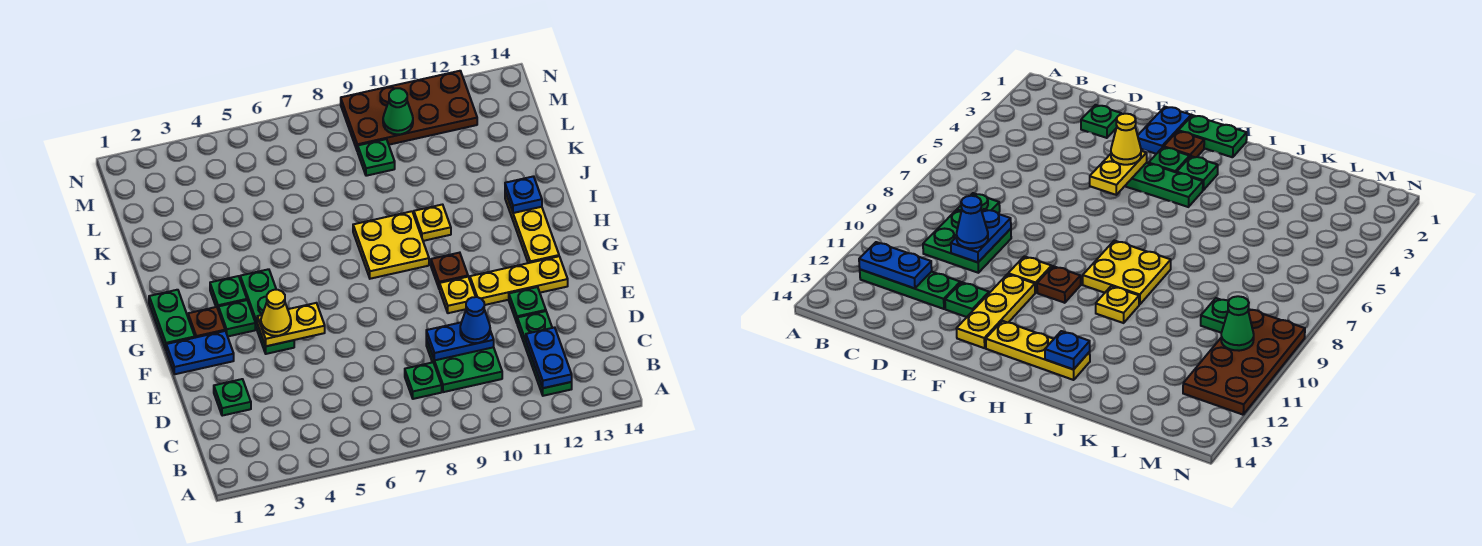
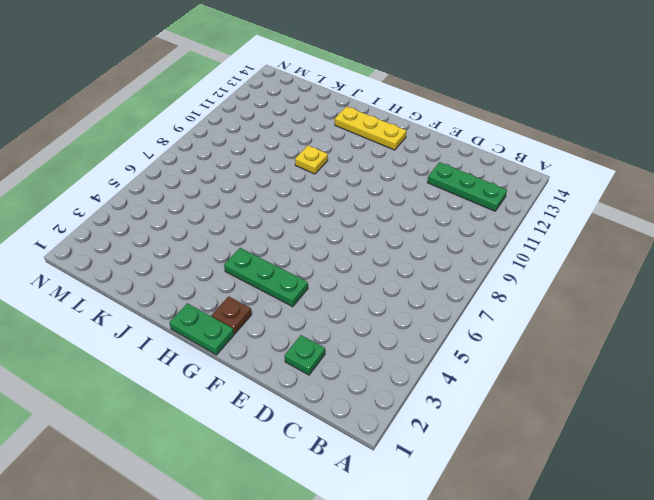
none -> green 1x1 plate [405,362,442,399]
none -> green 2x2 plate [426,339,502,392]
none -> green 1x1 plate [509,287,546,323]

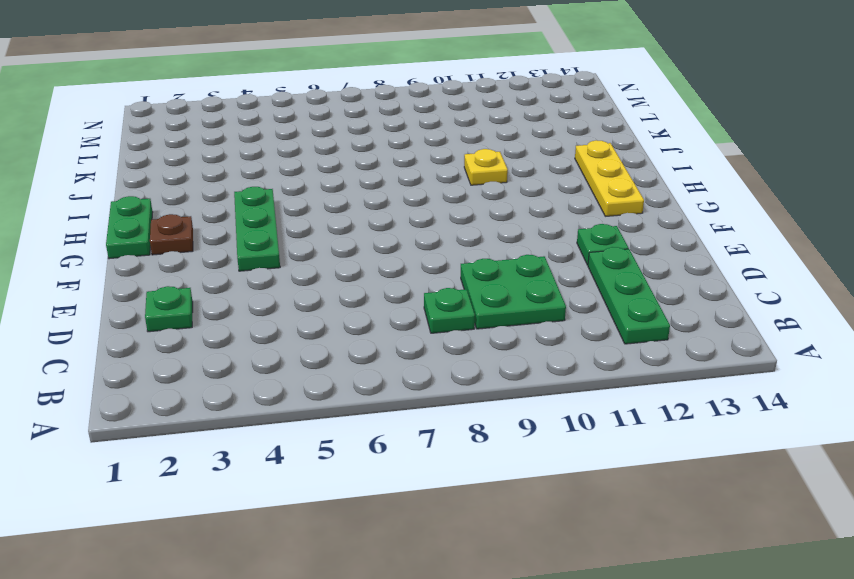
none -> blue 1x2 plate [166,331,234,374]
none -> yellow 1x1 plate [440,277,476,313]
none -> yellow 1x3 plate [470,256,568,305]

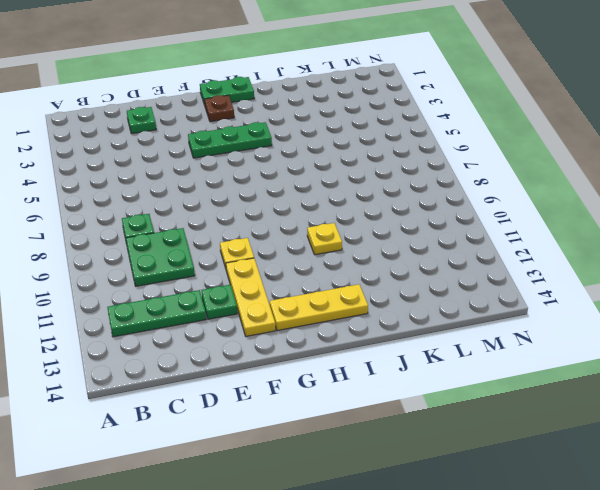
none -> blue 1x2 plate [166,331,234,374]
none -> green 1x1 plate [218,300,255,336]
none -> brown 1x1 plate [431,253,468,289]

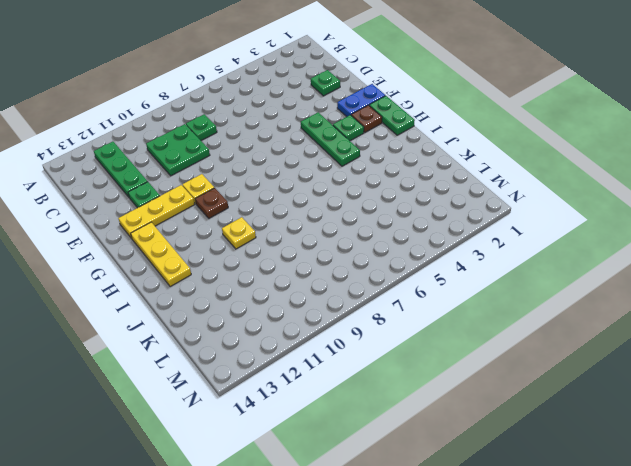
none -> green 1x1 plate [210,276,247,308]
none -> yellow 2x2 plate [353,211,429,279]
none -> green 1x1 plate [357,139,395,176]

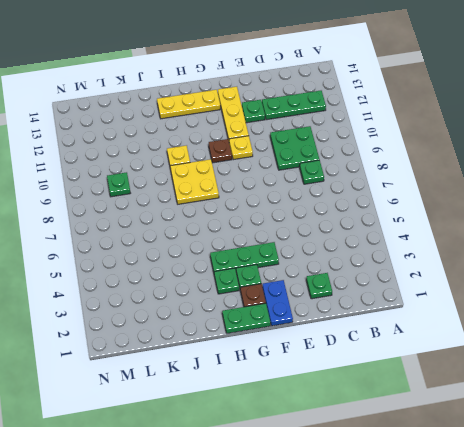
none -> brown 2x4 plate [341,71,477,151]
none -> blue 1x2 plate [526,327,572,388]
none -> blue 1x2 plate [426,323,494,361]

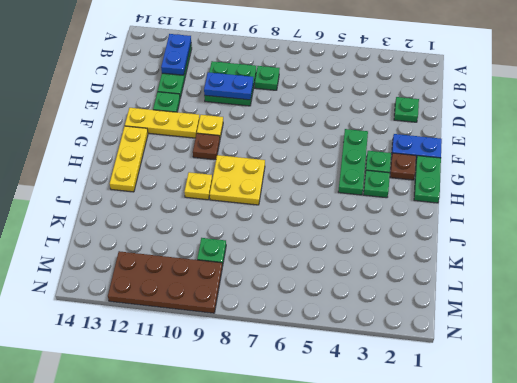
none -> yellow 1x2 plate [257,303,325,346]
none -> blue 1x1 plate [505,176,542,213]
none -> green 1x1 cone [383,88,413,135]

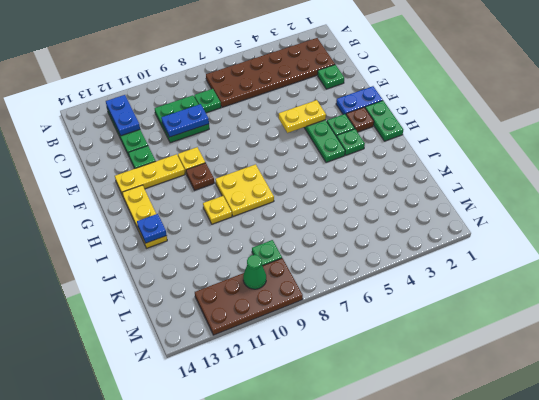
brown 2x6 plate [206,38,335,107] -> none
none -> blue 1x1 cone [460,297,490,343]
none -> yellow 1x1 cone [261,290,291,336]

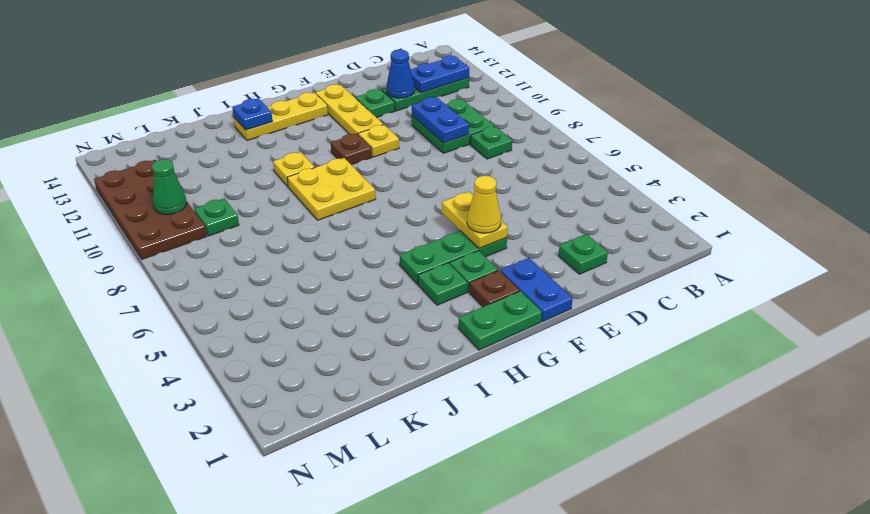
blue 1x1 cone [386,50,415,98] -> blue 1x1 cone moved to [460,297,490,343]

